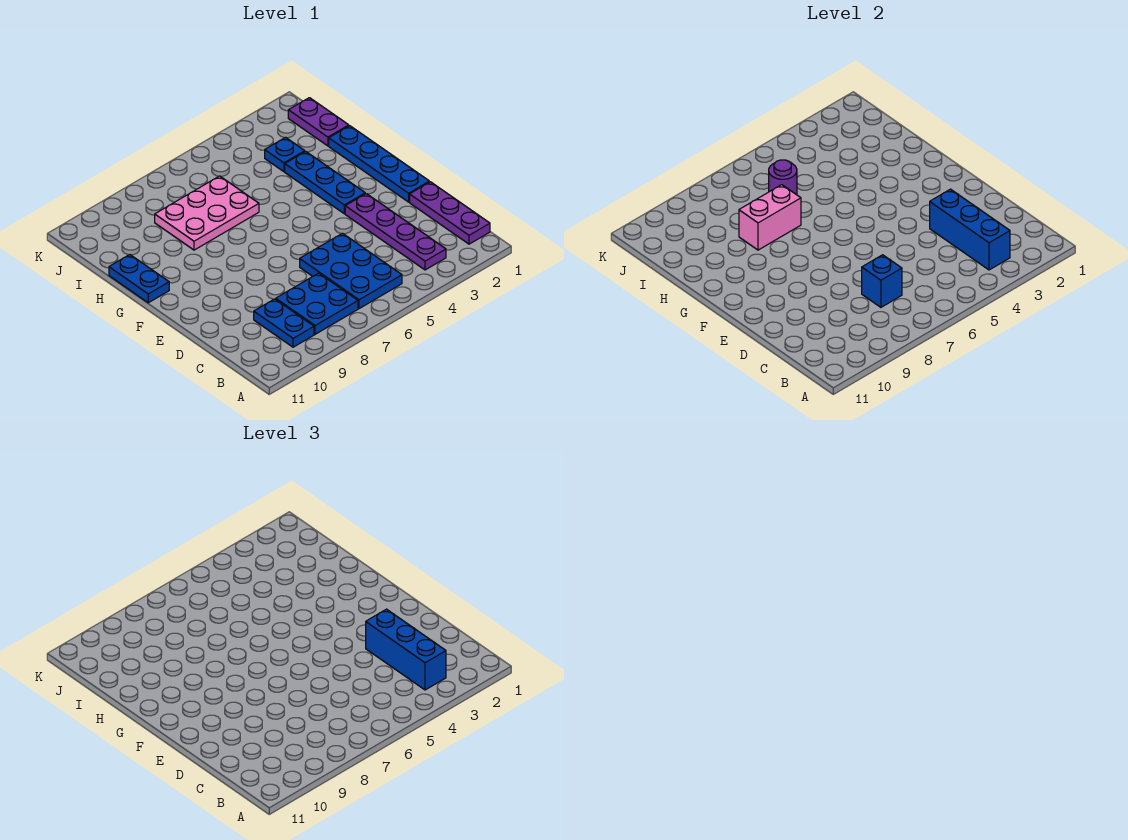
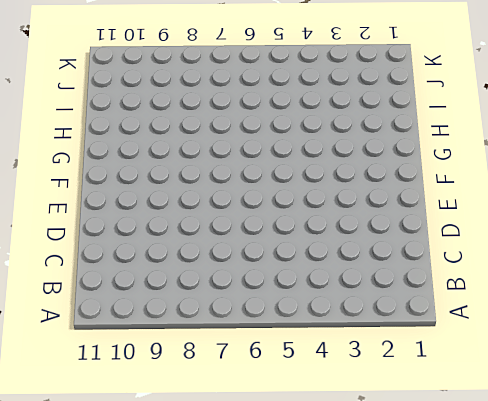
none -> purple 1x3 plate [410,182,490,244]
none -> purple 1x4 plate [345,194,446,270]
none -> blue 2x3 plate [300,233,402,309]

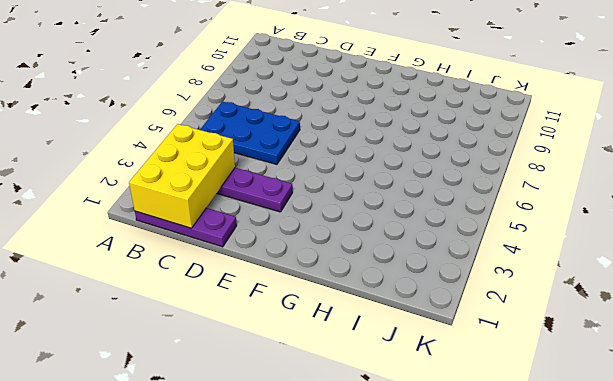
yellow 2x3 brick [129,124,235,228] -> blue 1x3 brick [930,189,1010,270]
none -> blue 2x2 plate [276,273,358,334]
none -> blue 1x2 plate [254,299,314,347]
none -> blue 1x4 plate [329,126,429,202]

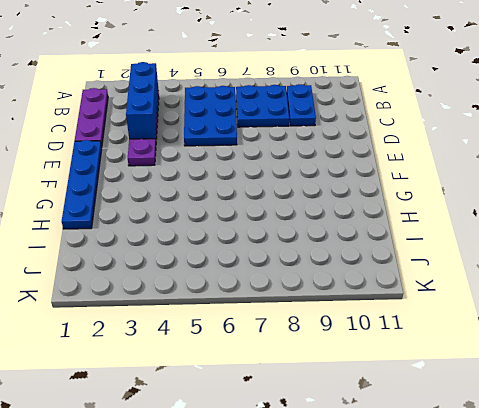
none -> blue 1x3 plate [285,151,365,214]
none -> blue 1x2 plate [109,255,169,303]
none -> pink 2x3 plate [155,176,259,250]

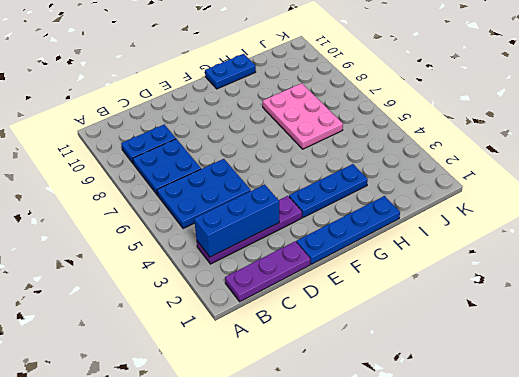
none -> purple 1x2 plate [288,98,349,146]
none -> blue 1x1 plate [265,137,305,172]
none -> blue 1x1 brick [862,255,902,307]

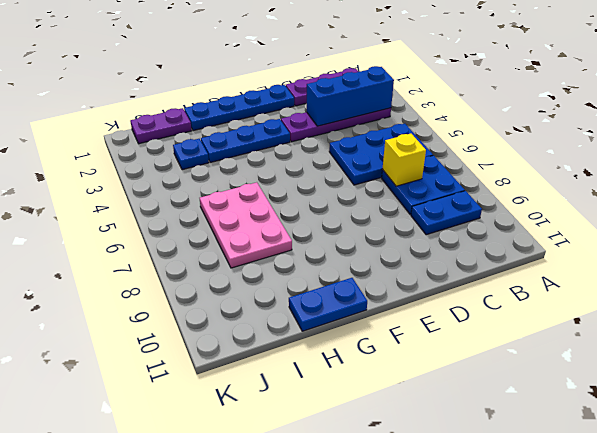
yellow 1x1 brick [382,134,426,186] -> blue 1x1 brick [862,255,902,307]
none -> pink 1x2 brick [739,185,801,250]
none -> purple 1x1 round brick [769,160,797,195]
none -> blue 1x3 brick [366,609,446,690]

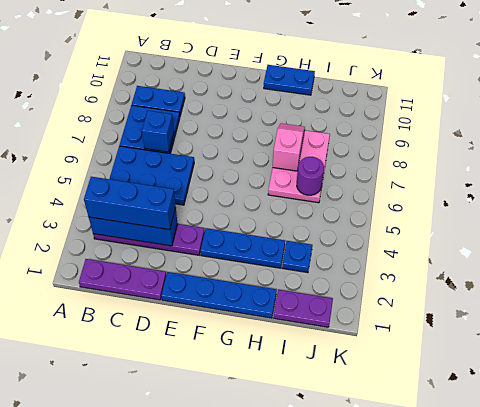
pink 1x2 slope [273,123,305,171] -> pink 1x2 brick [739,185,801,250]

